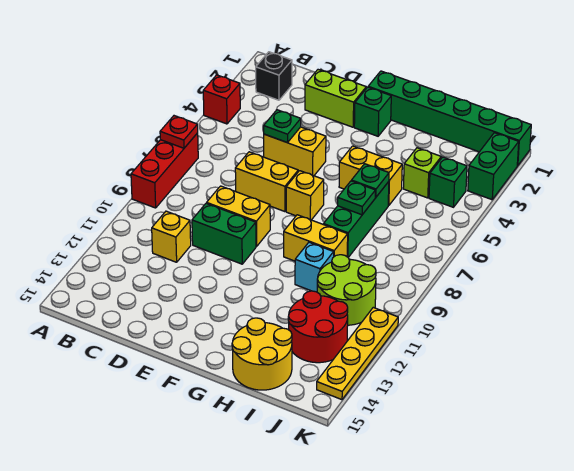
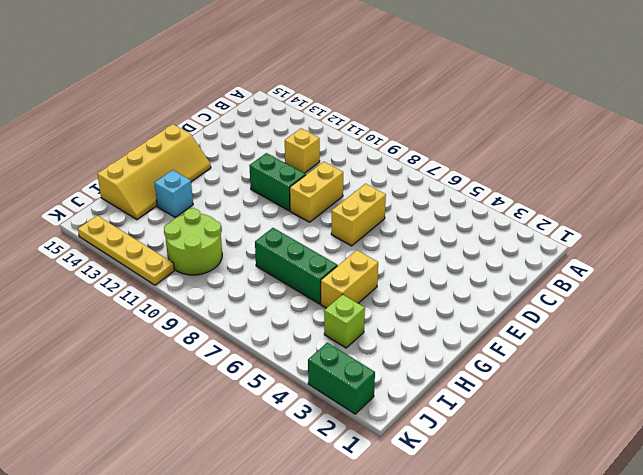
green 1x2 brick [249,153,306,211] -> green 1x2 brick turned to [192,203,256,264]
yellow 2x4 slope [97,124,211,220] -> yellow 2x2 round brick [232,318,292,390]
cyan 1x1 brick [155,170,193,217] -> cyan 1x1 brick moved to [295,242,334,292]
none -> red 1x1 brick [203,75,240,124]
none -> red 1x3 brick [131,133,198,208]
none -> black 1x1 brick [256,52,292,100]

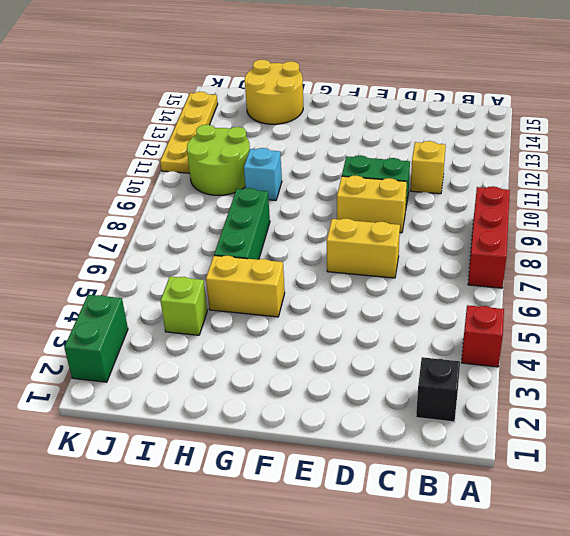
none -> lime 1x2 brick [305,70,366,127]
none -> yellow 1x2 brick [264,127,326,176]
none -> green 1x6 brick [368,71,531,166]

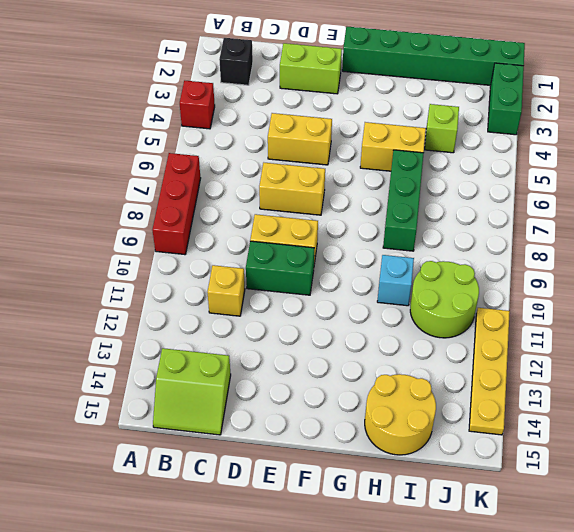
lime 2x2 slope [153,348,231,435] -> none
none -> green 1x1 brick [354,87,391,136]
none -> yellow 1x1 brick [286,171,324,220]
none -> yellow 1x2 brick [284,215,348,261]

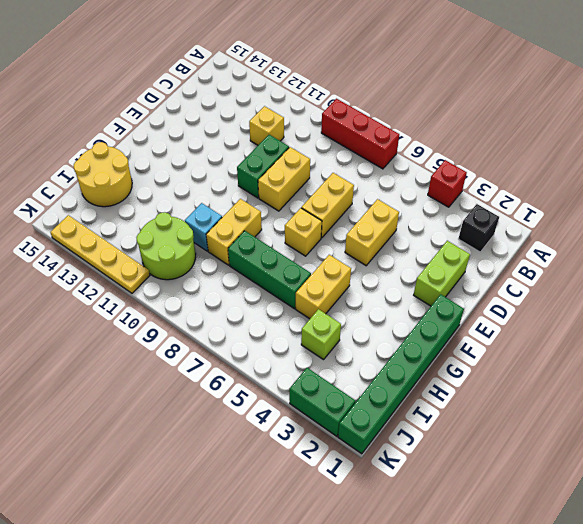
none -> green 1x1 brick [354,87,391,136]
none -> red 2x2 round brick [288,291,348,363]
none -> green 1x1 brick [429,157,467,207]

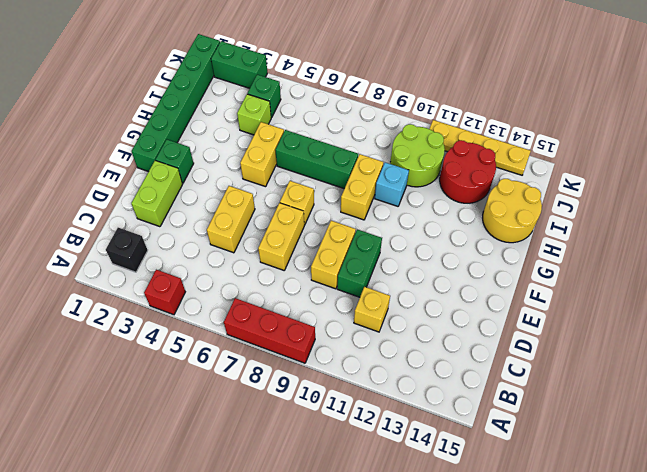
none -> red 1x1 plate [160,116,198,148]
none -> green 1x1 plate [264,110,301,142]
none -> green 1x1 plate [351,164,389,197]

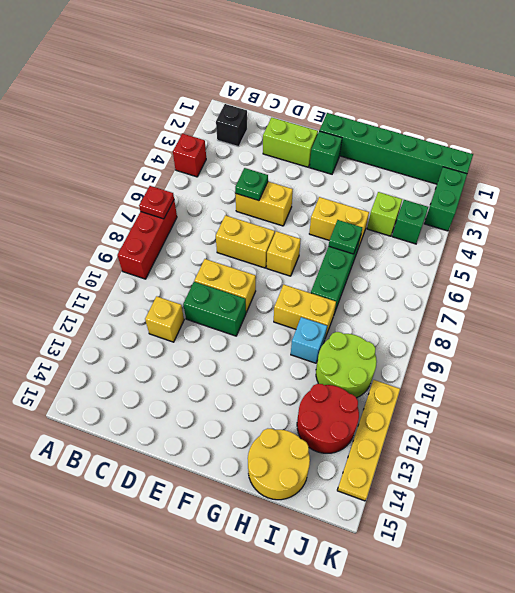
none -> green 1x1 plate [338,181,375,215]

